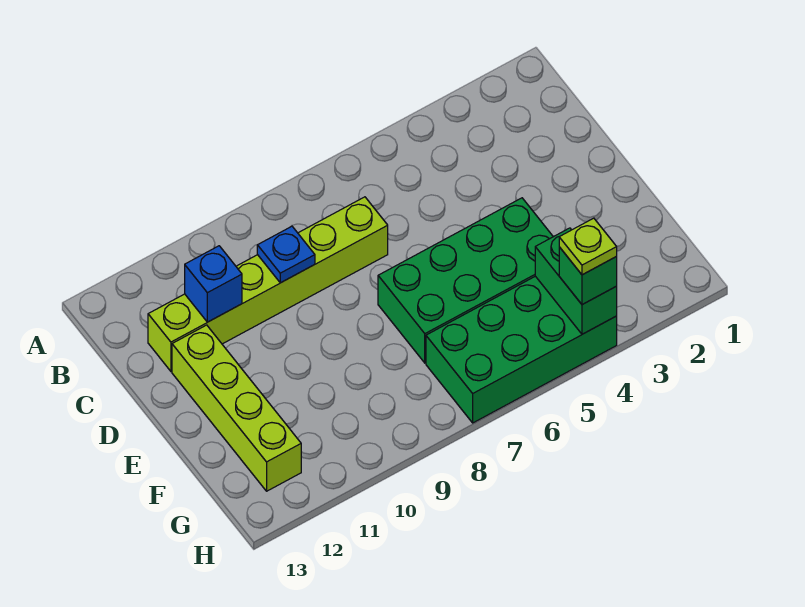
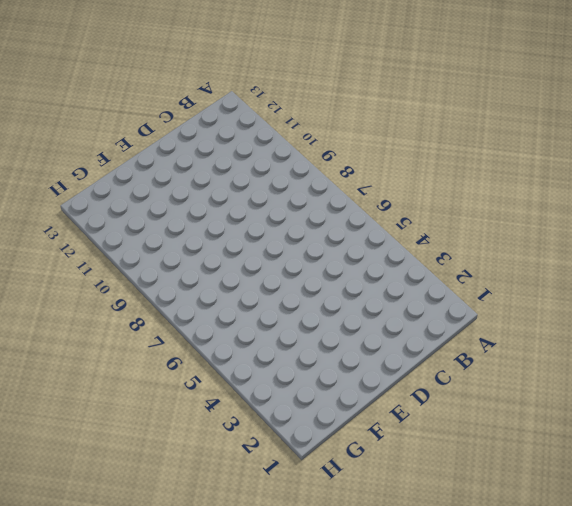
none -> lime 1x6 brick [148,197,388,371]
none -> lime 1x4 brick [172,325,301,491]

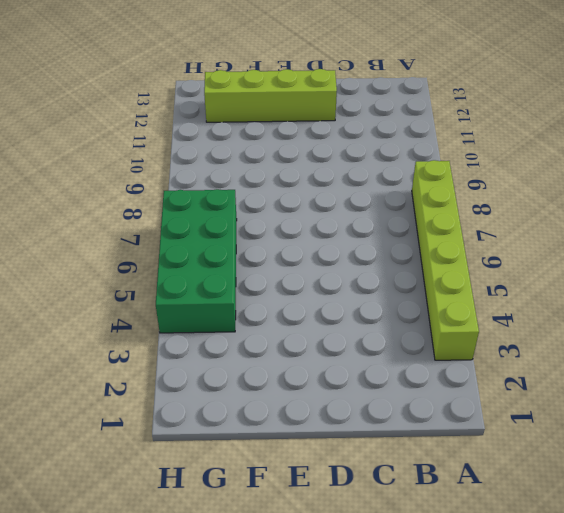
lime 1x6 brick [412,160,479,360] -> lime 1x6 brick moved to [148,197,388,371]
none -> green 2x4 brick [378,198,553,363]
none -> blue 1x1 plate [257,226,315,283]

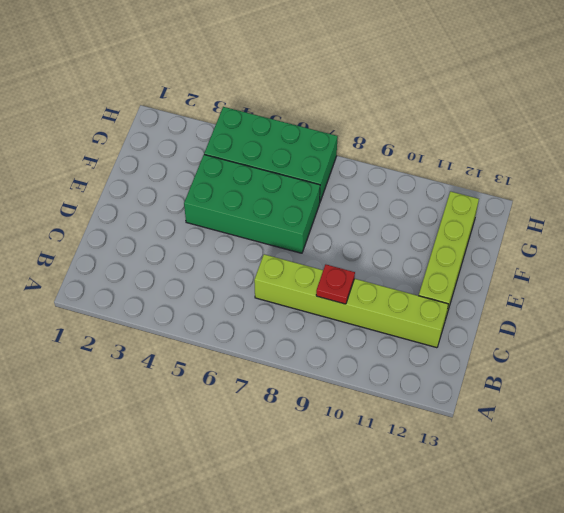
red 1x1 plate [316,264,355,304] -> blue 1x1 plate [257,226,315,283]
none -> blue 1x1 brick [185,246,242,322]
none -> green 1x2 brick [535,228,617,334]

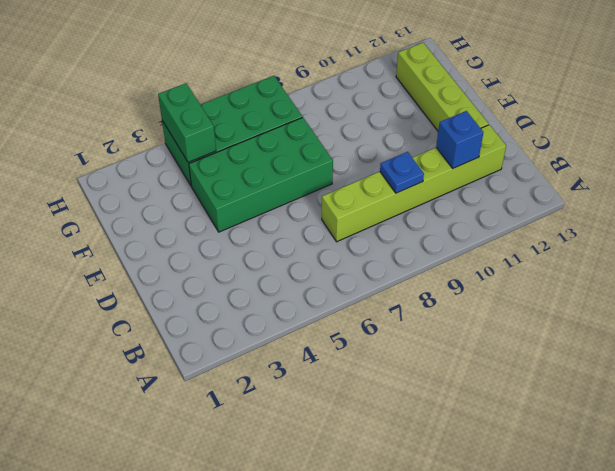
none -> green 1x1 brick [559,247,617,305]
none -> lime 1x1 plate [559,218,617,275]

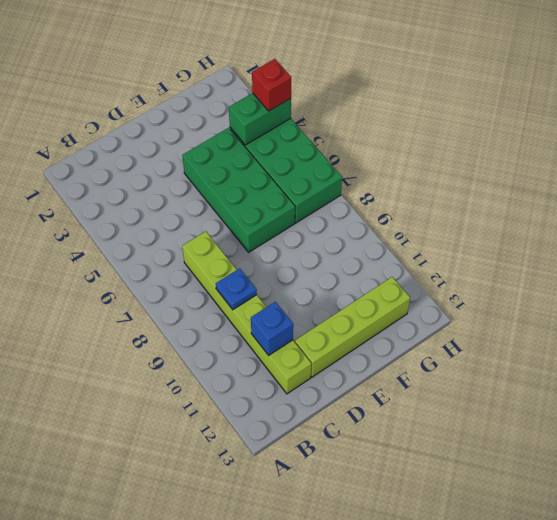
red 1x1 brick [252,59,291,111] -> green 1x1 brick [559,247,617,305]
none -> lime 1x1 plate [559,218,617,275]

